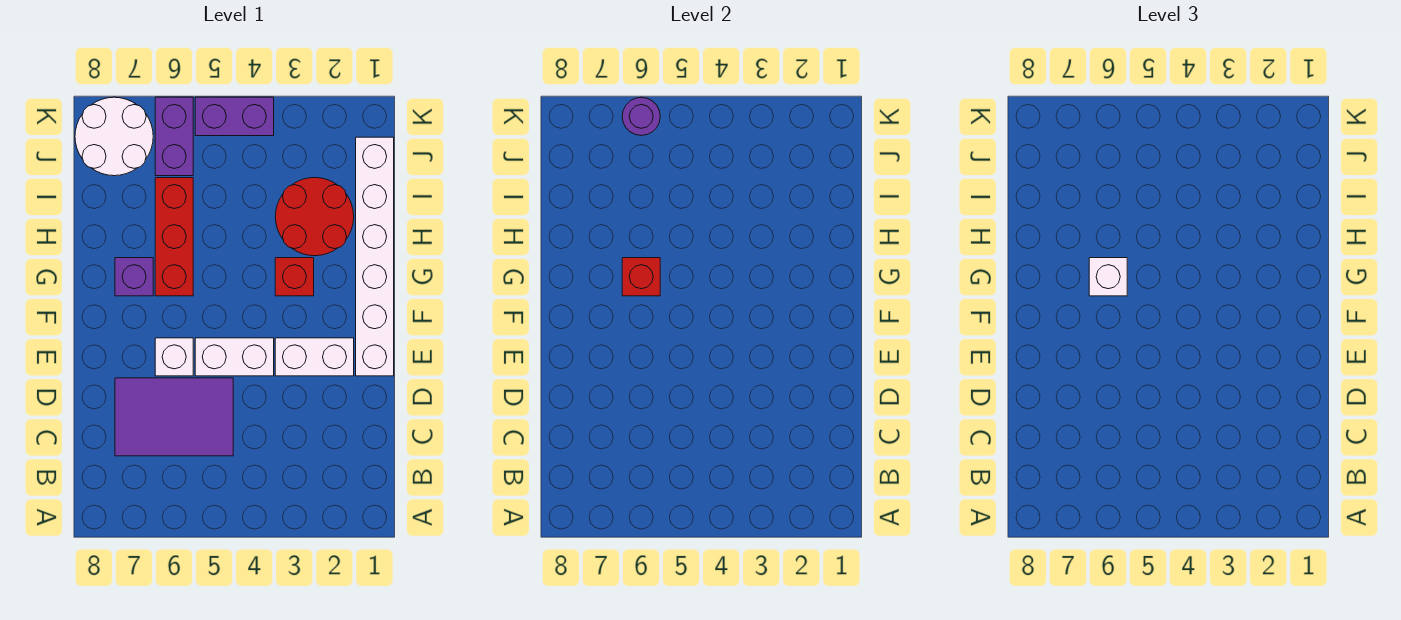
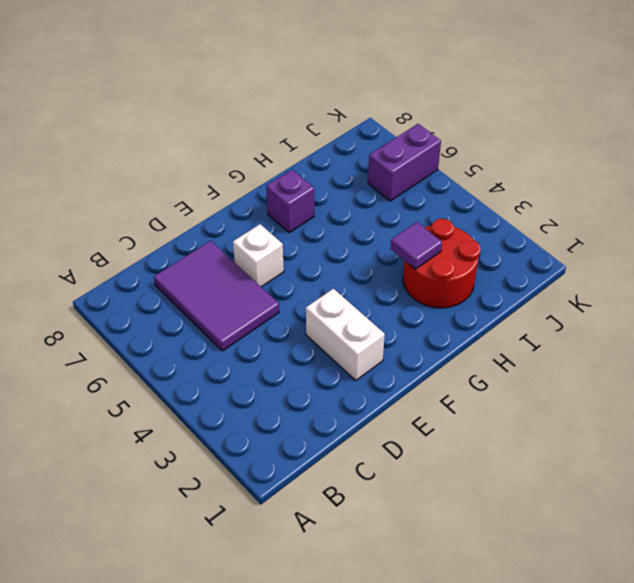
purple 1x1 tile [391,222,442,269] -> none
none -> white 1x6 brick [356,137,394,376]
none -> white 1x2 brick [195,338,274,376]
none -> red 1x1 brick [275,258,314,296]

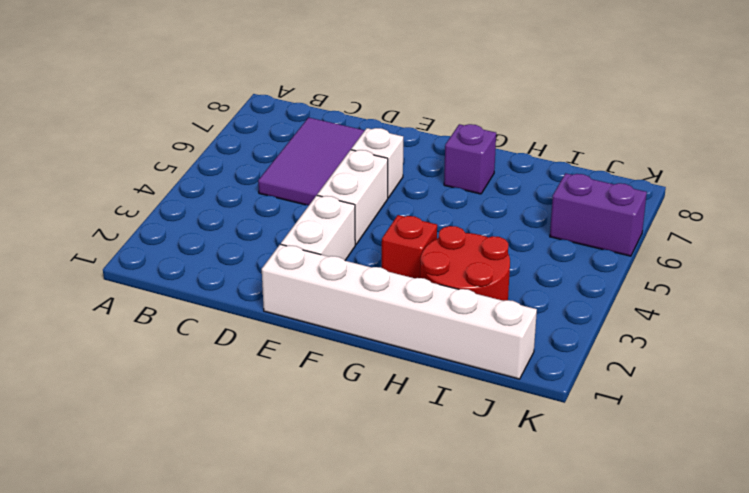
none -> red 1x3 brick [155,178,193,296]
none -> white 2x2 round brick [75,97,153,176]
none -> purple 1x2 brick [195,97,274,136]

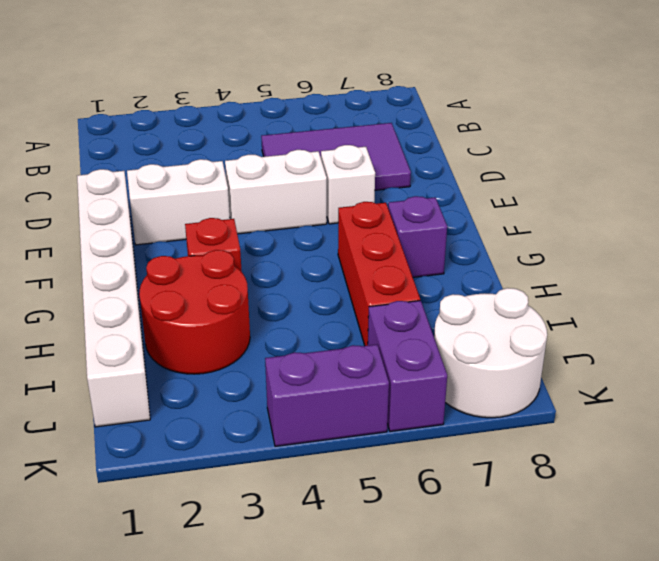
none -> red 1x1 brick [622,258,660,296]
none -> purple 1x1 round brick [622,97,660,136]
none -> white 1x1 brick [1089,258,1127,296]

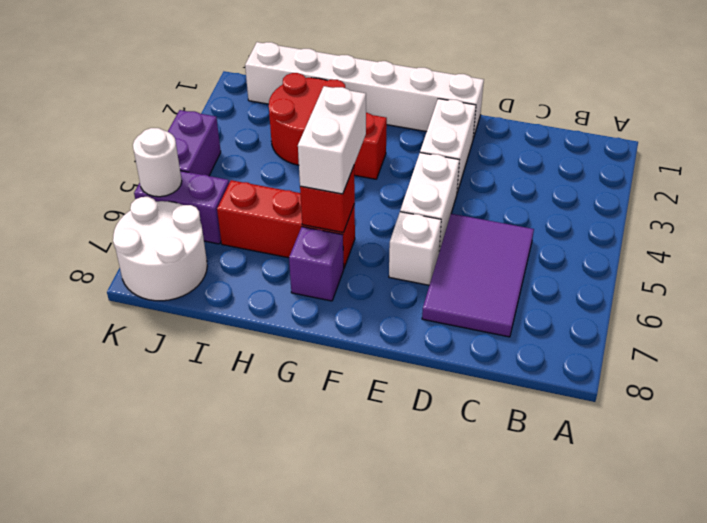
white 1x2 brick [298,86,366,194] -> white 1x1 brick [1089,258,1127,296]
white 1x1 round brick [133,128,182,197] -> purple 1x1 round brick [622,97,660,136]

